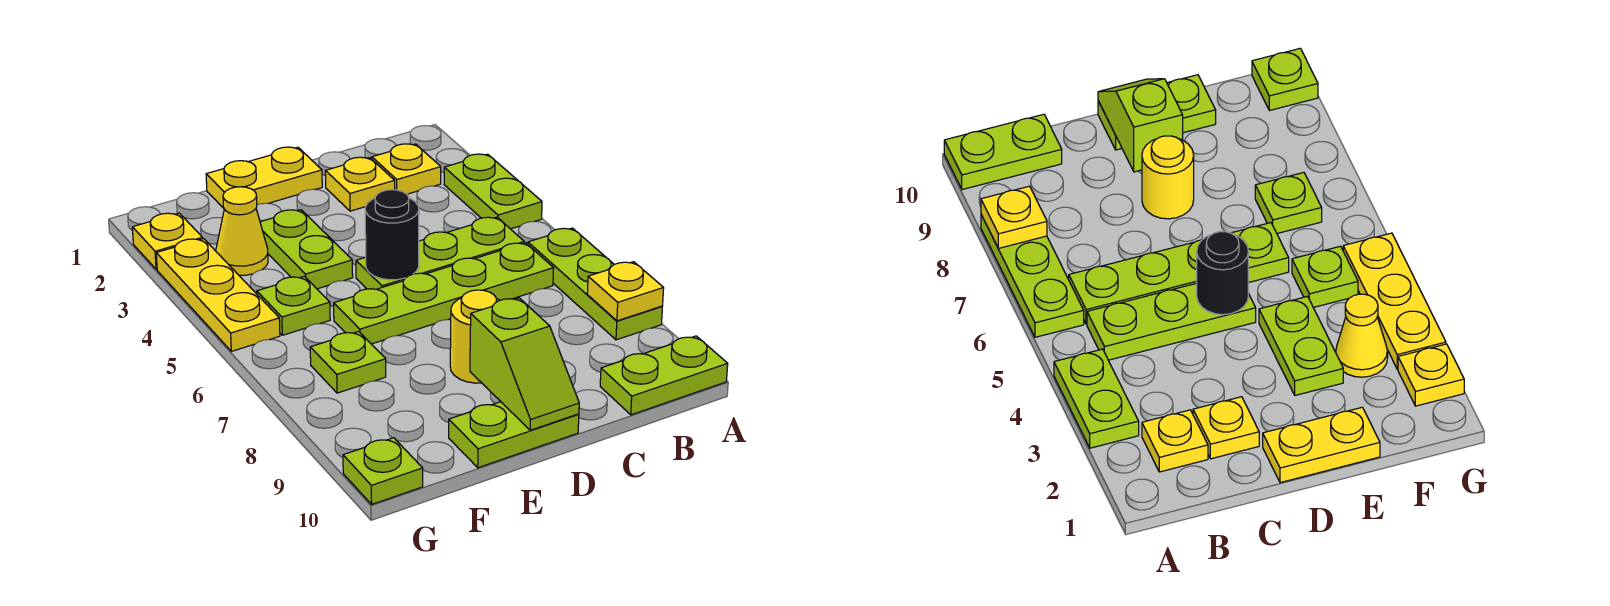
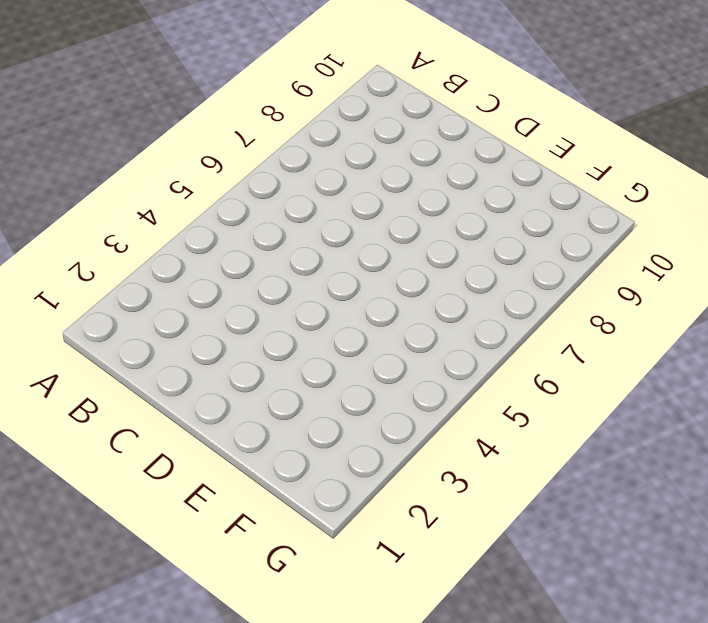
none -> lime 1x2 plate [444,154,542,229]
none -> lime 1x3 plate [528,228,662,340]
none -> lime 1x2 plate [600,336,728,415]

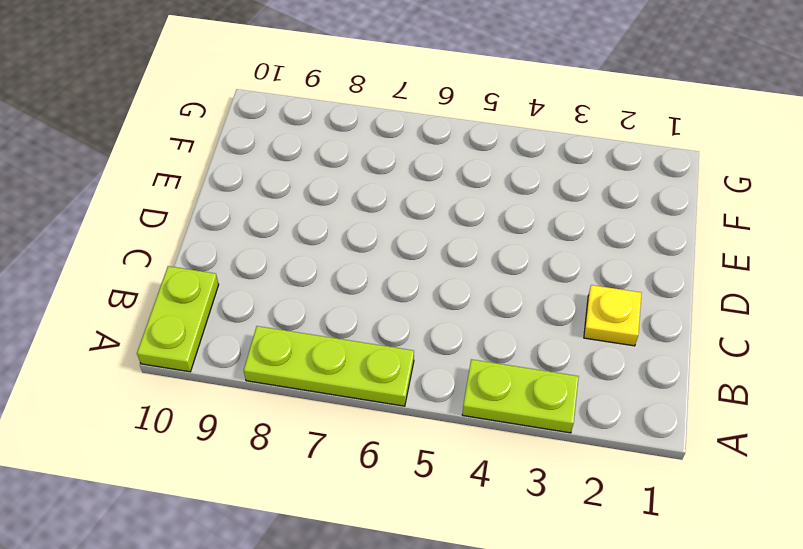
none -> yellow 1x1 plate [372,144,441,194]
none -> lime 1x3 plate [356,217,524,289]
none -> lime 1x4 plate [334,243,554,344]

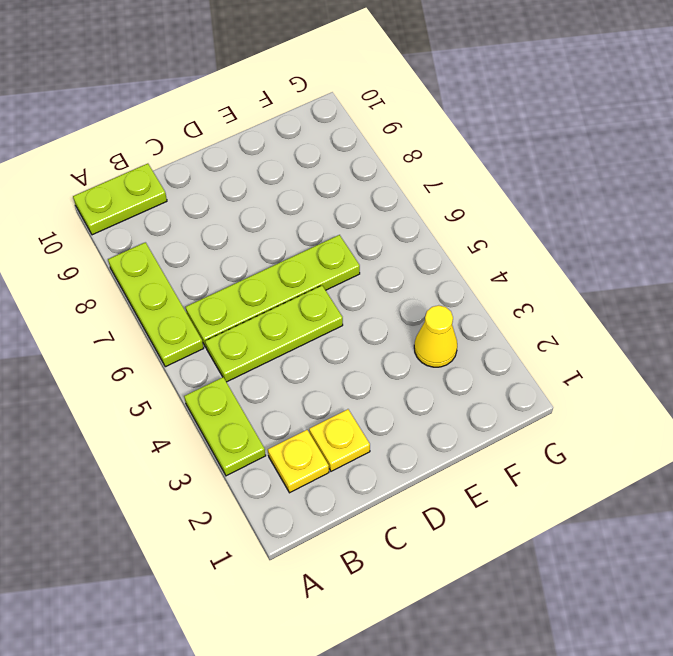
none -> yellow 1x2 plate [206,147,322,208]
none -> yellow 1x1 round brick [450,290,500,383]
none -> lime 1x2 plate [449,402,579,468]

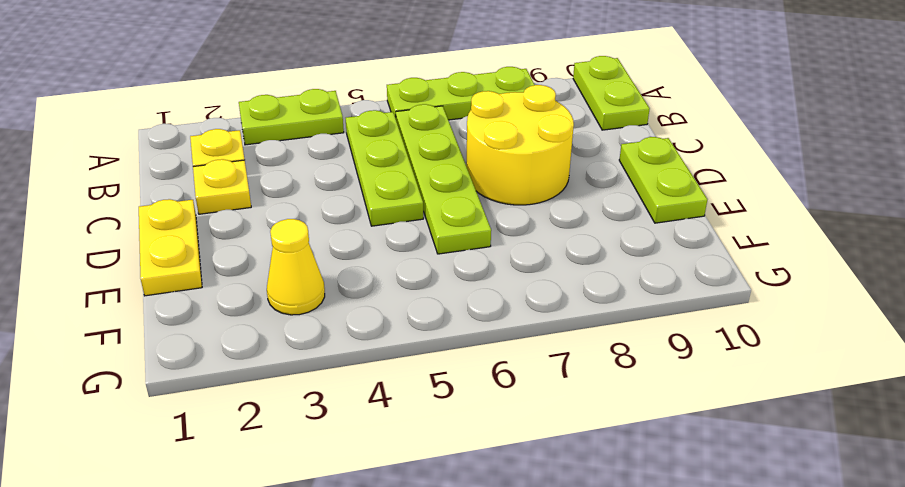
yellow 2x2 round brick [466,85,574,205] -> yellow 1x1 round brick [450,290,500,383]
none -> lime 1x2 plate [260,210,353,289]
none -> lime 1x1 plate [257,276,330,335]
none -> lime 1x1 plate [310,331,386,393]

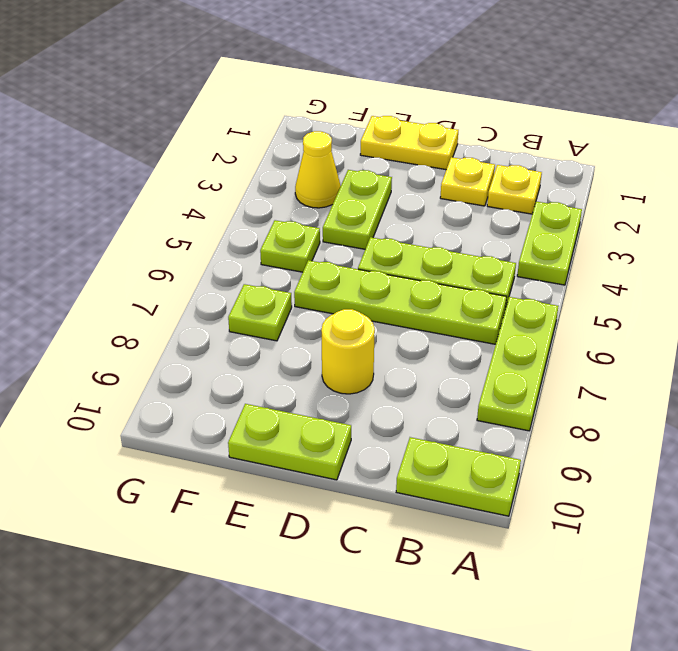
none -> yellow 1x1 plate [132,213,203,269]
none -> yellow 1x3 plate [156,239,280,351]
none -> lime 1x1 plate [343,438,423,504]

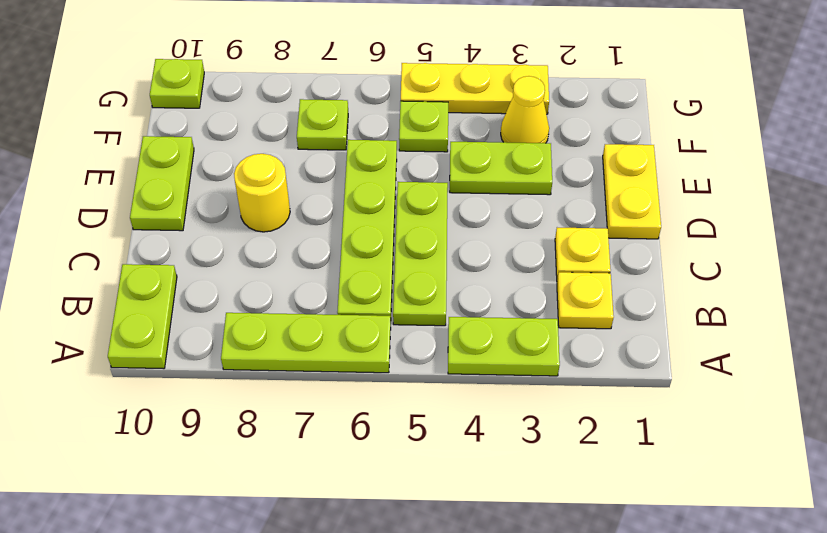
none -> yellow 1x1 plate [132,213,203,269]
none -> yellow 1x1 plate [587,262,664,321]
none -> black 1x1 round brick [365,190,419,280]

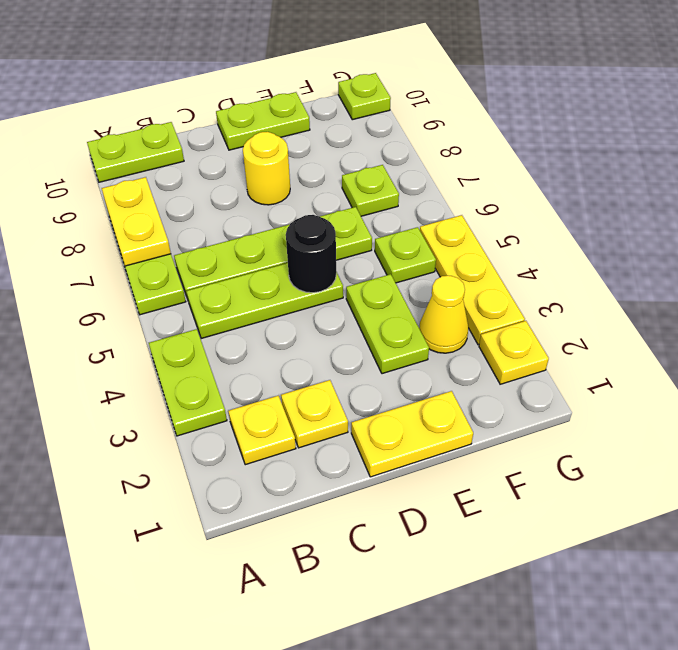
yellow 1x2 plate [102,177,171,266] -> yellow 1x1 plate [587,262,664,321]
none -> lime 1x2 slope [470,298,579,430]

